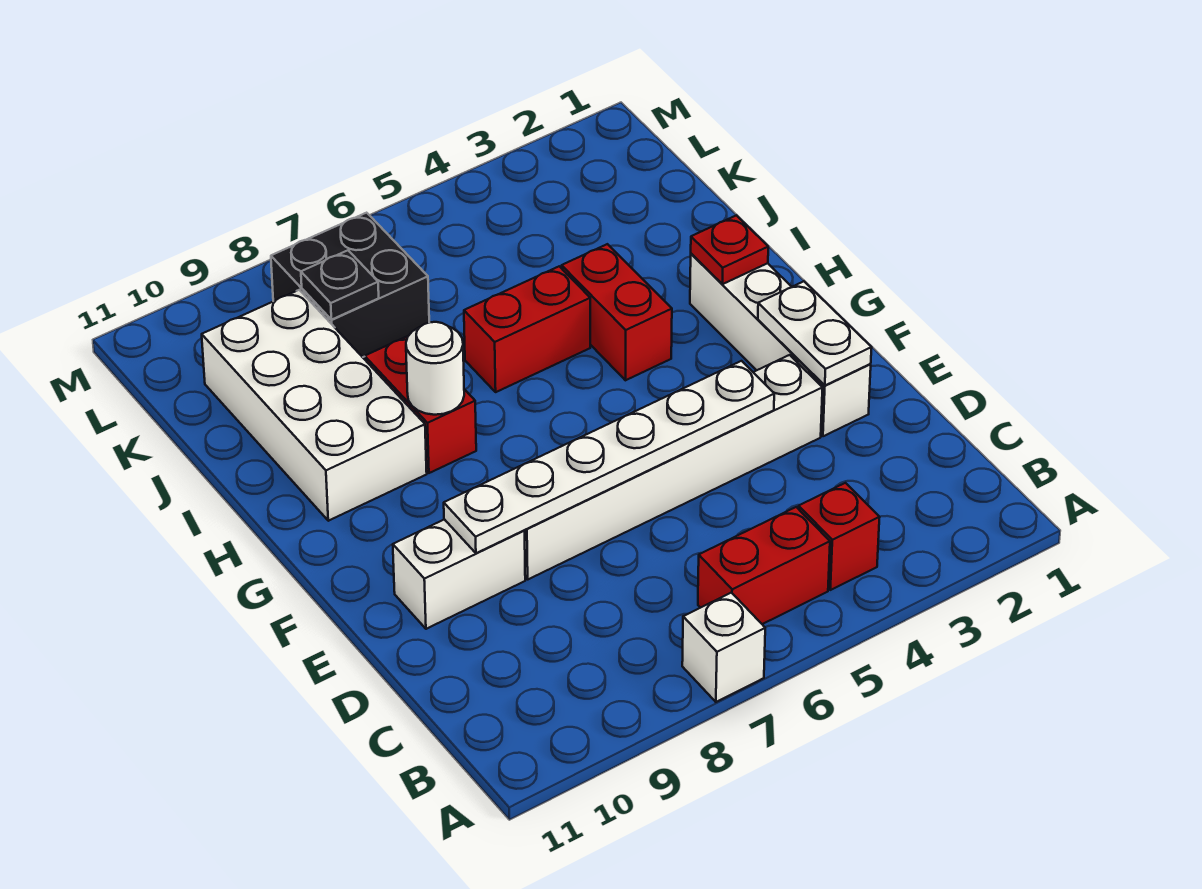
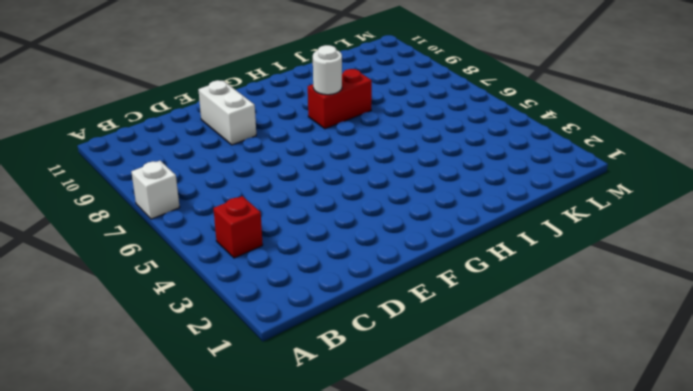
none -> red 1x2 brick [698,507,830,624]
none -> white 1x4 brick [690,254,871,436]
none -> white 1x6 brick [524,355,822,579]

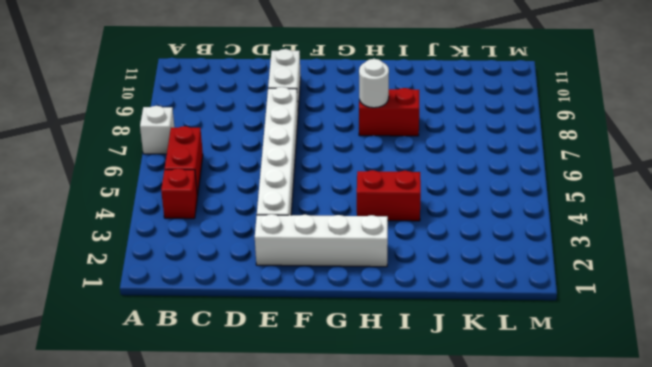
none -> white 2x4 brick [202,290,427,521]
none -> red 1x2 brick [464,266,590,392]
none -> black 2x2 brick [271,213,429,357]

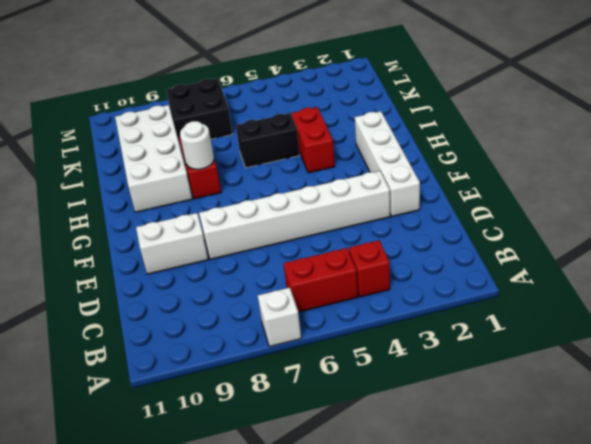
black 1x2 brick [236,113,300,168] -> red 1x2 brick [464,266,590,392]
none -> white 1x2 plate [758,281,872,385]
none -> white 1x6 plate [444,361,774,553]
none -> red 1x1 plate [691,215,768,284]

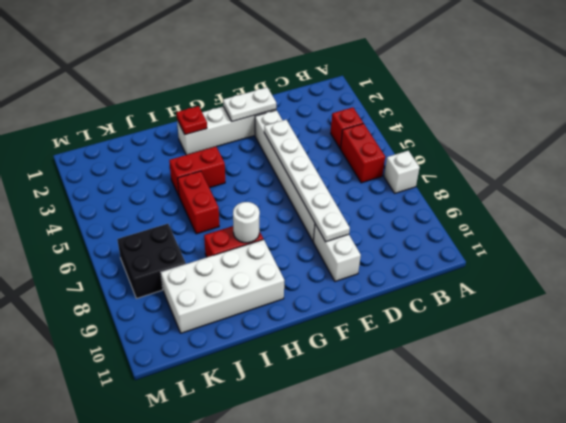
none -> black 1x1 plate [301,250,379,320]

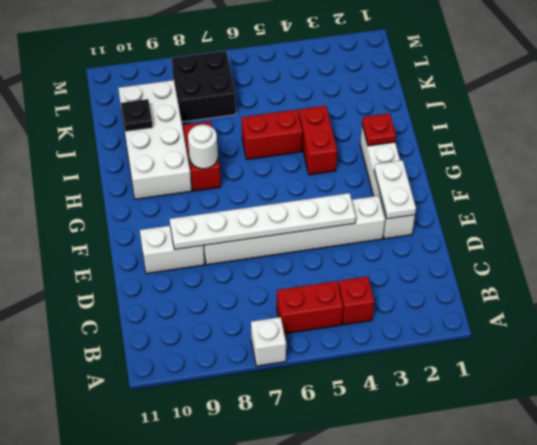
black 1x1 plate [121,99,153,132] -> black 1x1 plate moved to [301,250,379,320]

